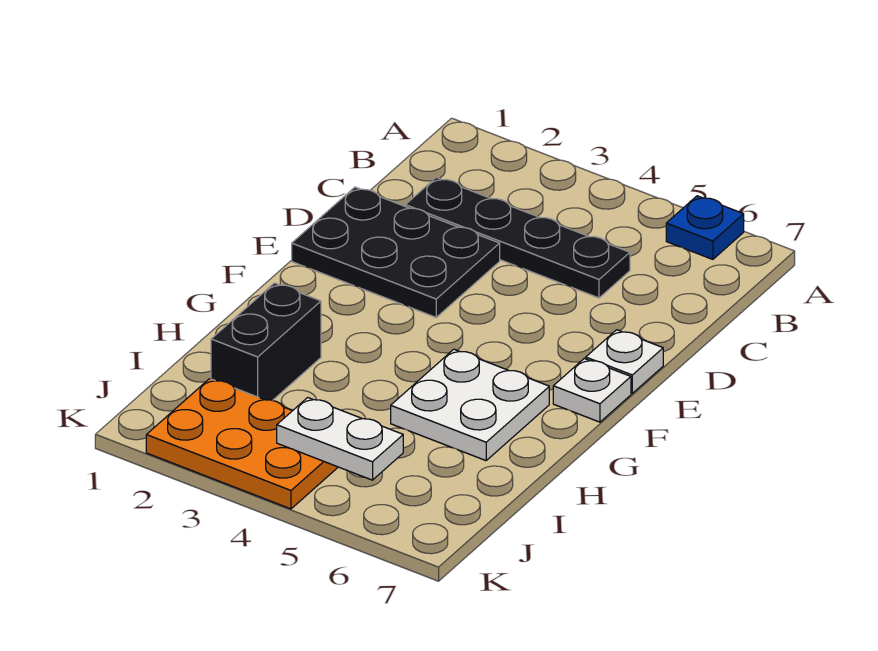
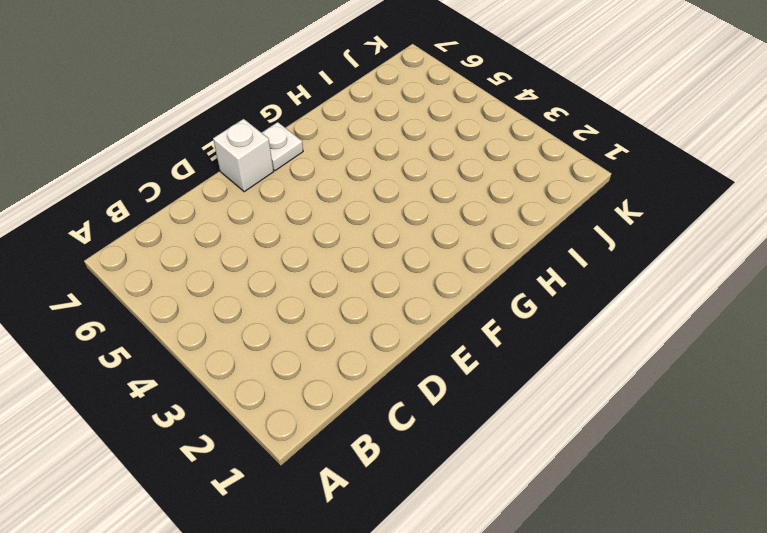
white 1x1 brick [213,119,274,192] -> white 1x1 plate [586,330,663,393]
none -> blue 1x1 plate [666,196,744,259]
none -> black 1x4 plate [405,177,630,298]

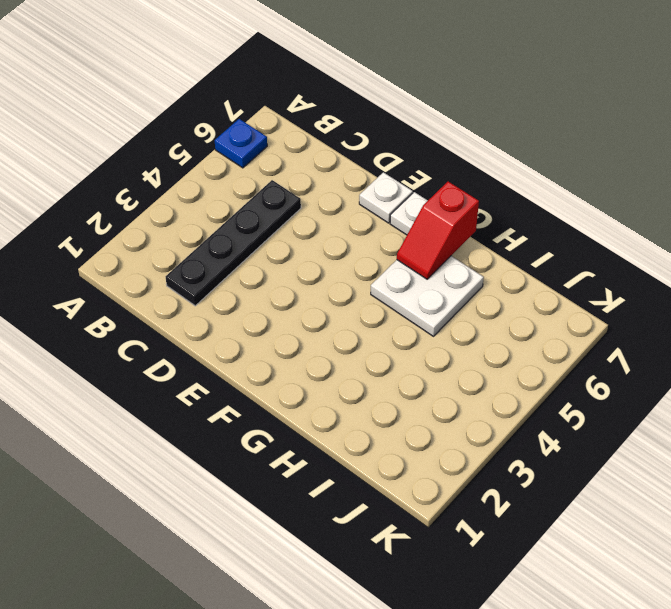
red 1x2 slope [397,182,479,279] -> none
none -> black 2x3 plate [292,187,500,317]
none -> black 1x2 brick [211,283,321,400]

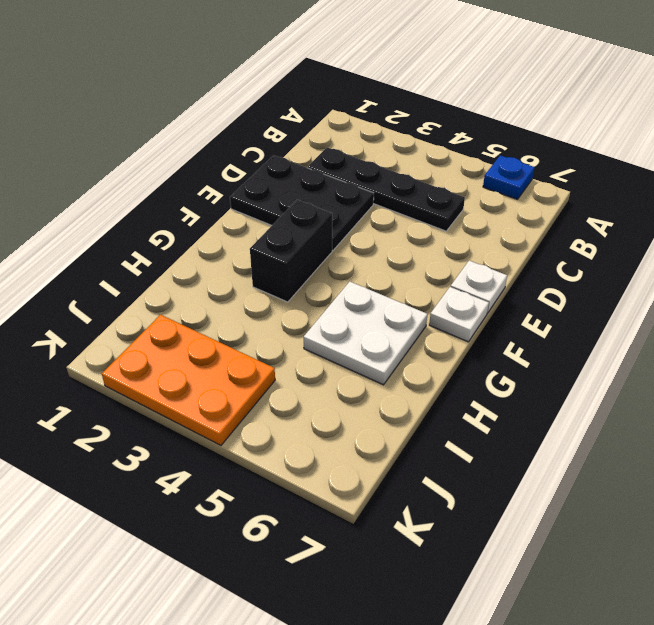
black 1x2 brick [250,200,332,302] -> black 1x2 brick moved to [211,283,321,400]
none -> white 1x2 plate [277,398,403,480]

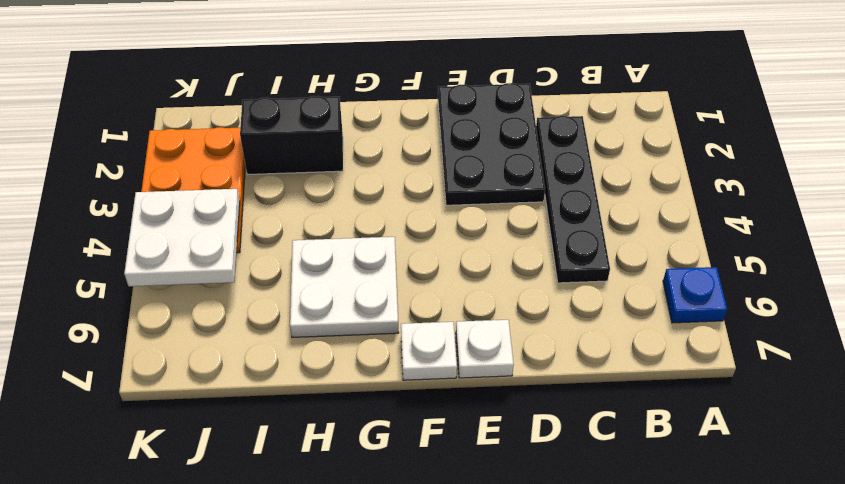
white 2x2 plate [124,189,240,286] -> white 1x2 plate [277,398,403,480]

